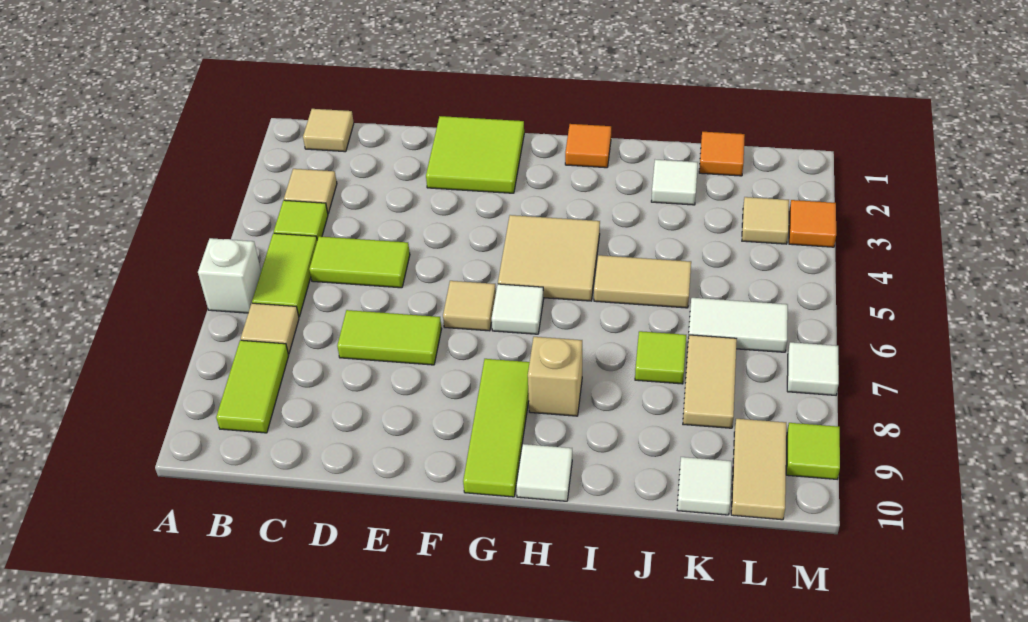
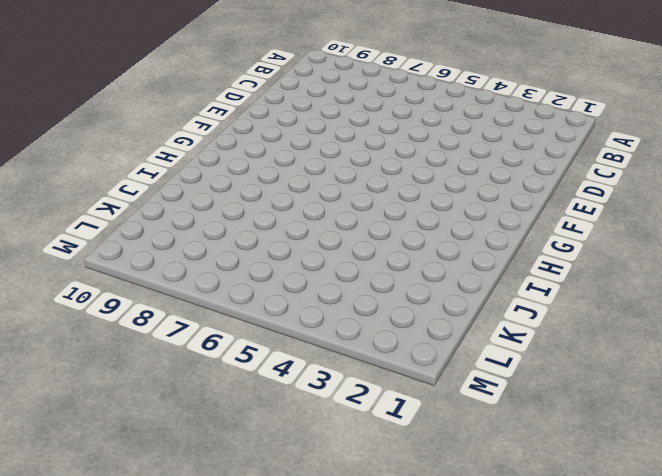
none -> white 1x1 brick [198,238,261,313]
none -> tan 1x1 tile [303,109,354,152]
none -> tan 1x1 tile [284,169,337,213]

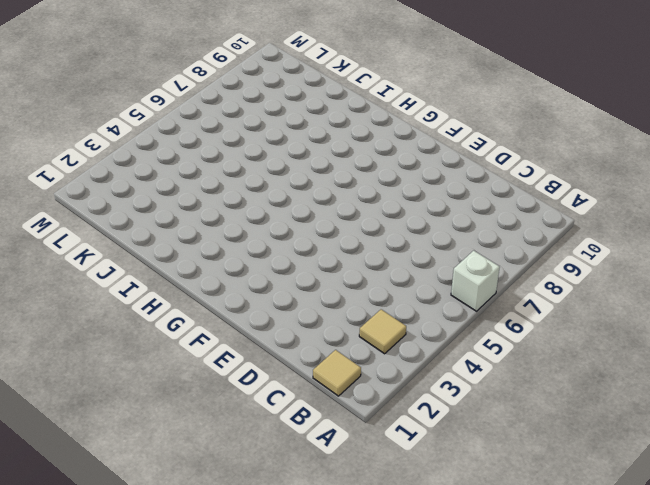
none -> lime 1x1 tile [274,200,328,240]
none -> lime 1x2 tile [252,233,317,317]
none -> tan 1x1 tile [241,303,299,354]

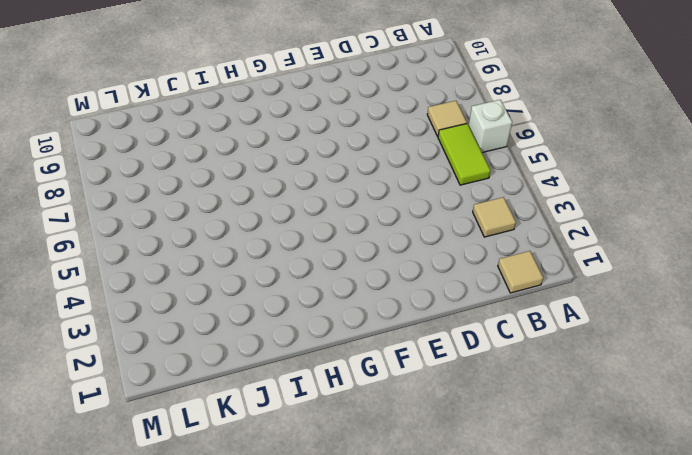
none -> lime 1x1 tile [274,200,328,240]
none -> lime 1x2 tile [216,340,289,433]
none -> lime 1x2 tile [309,236,410,288]

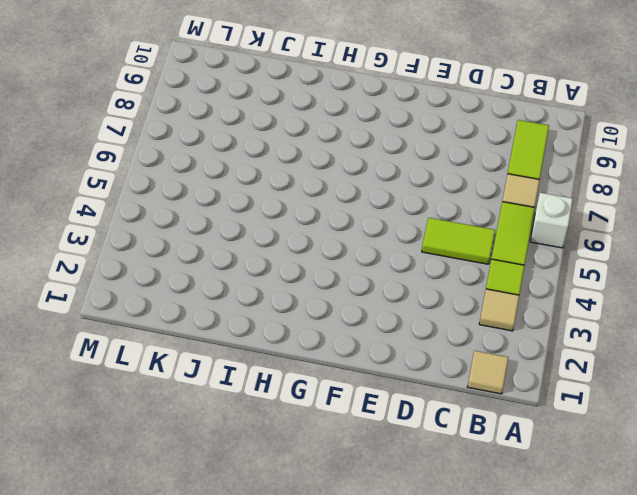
none -> lime 1x2 tile [337,310,441,365]
none -> lime 2x2 tile [426,116,524,193]
none -> tan 1x1 tile [443,281,496,331]

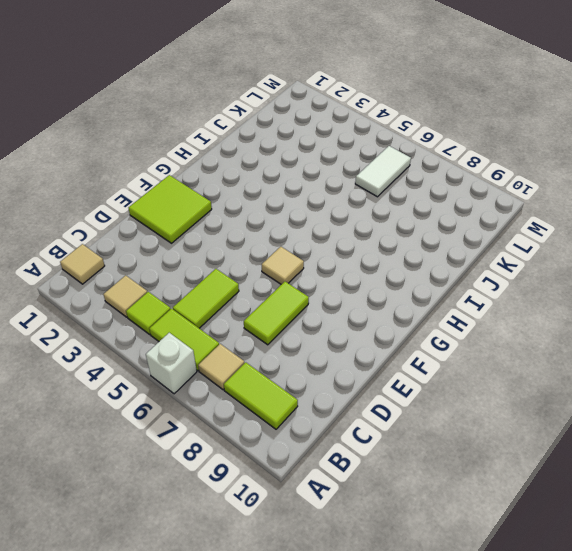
none -> tan 2x2 tile [498,215,600,301]
none -> white 1x1 tile [492,284,544,334]
none -> lime 1x3 tile [463,359,530,497]

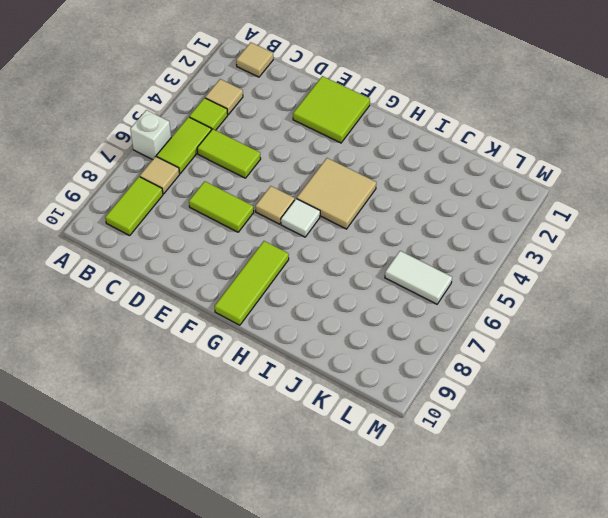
none -> orange 1x1 tile [565,124,611,168]
none -> tan 1x1 brick [528,337,582,416]
none -> white 1x1 tile [516,444,572,501]

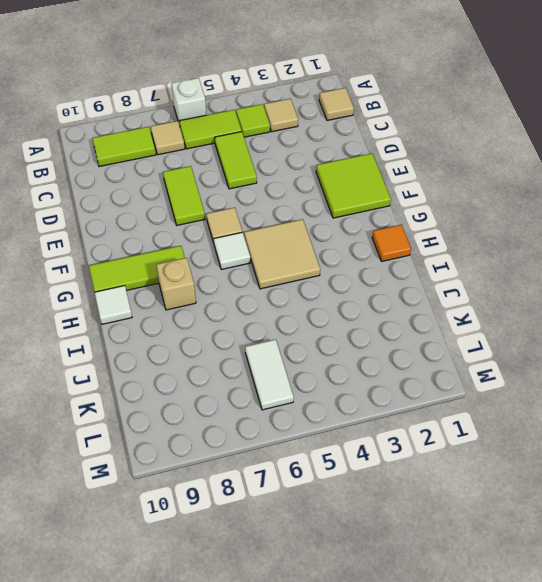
none -> tan 1x2 tile [594,255,691,308]
none -> white 1x1 tile [651,160,698,205]
none -> lime 1x1 tile [635,331,686,384]

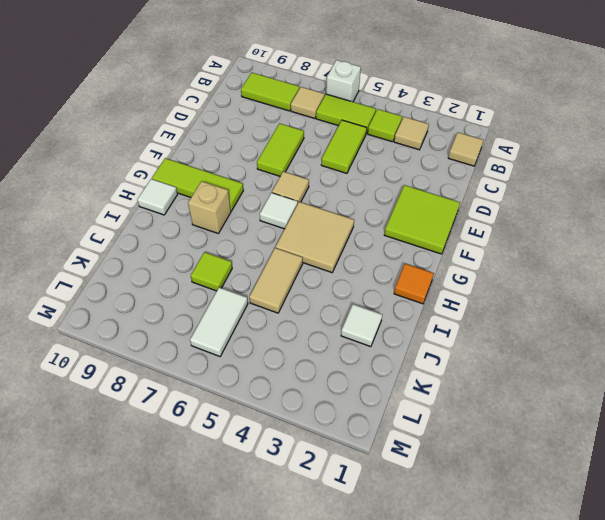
none -> orange 1x1 tile [699,132,745,176]
none -> tan 1x2 tile [683,335,737,428]
none -> white 1x1 tile [677,457,732,515]

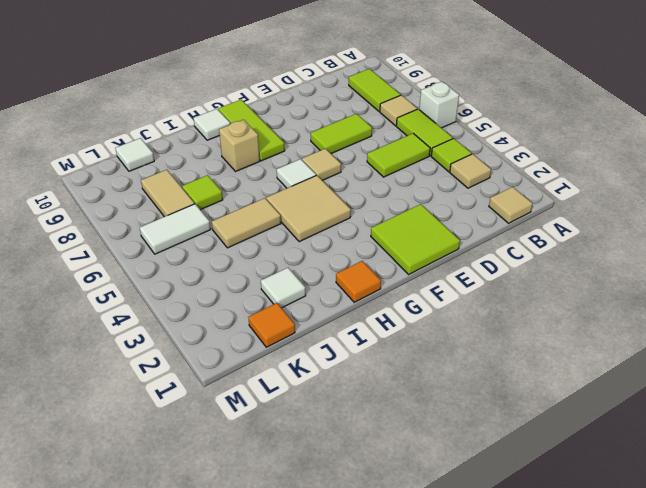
none -> tan 1x1 tile [742,197,789,244]
none -> tan 1x2 tile [731,419,786,520]
none -> orange 1x1 tile [789,200,836,247]

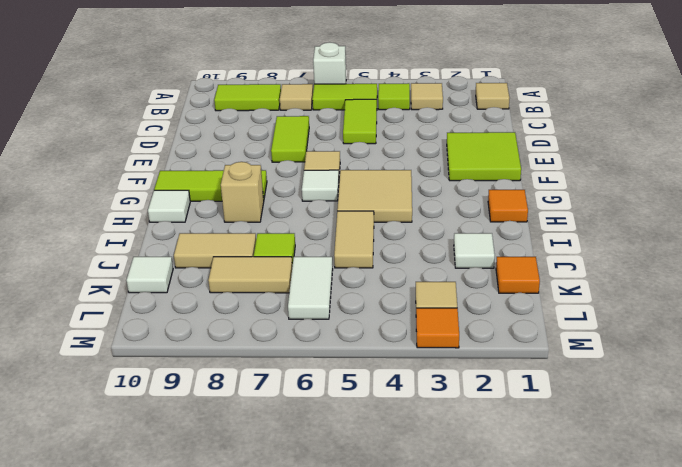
tan 1x2 tile [174,233,256,268] -> tan 1x2 tile moved to [731,419,786,520]
none -> white 1x1 tile [787,342,839,395]
none -> lime 1x1 tile [786,423,840,479]

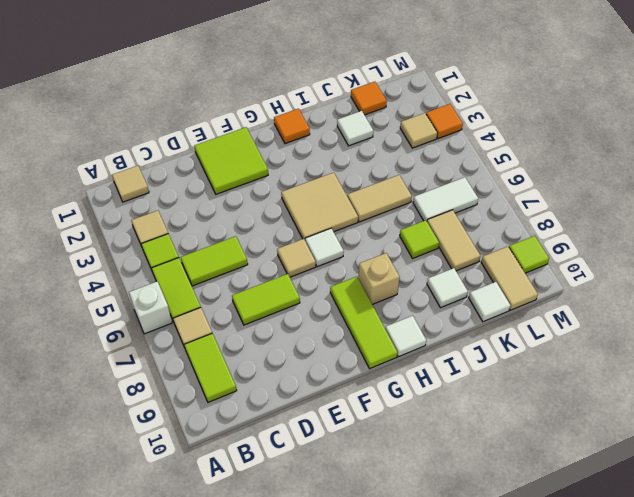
white 1x1 tile [427,268,468,308] -> white 1x1 tile moved to [787,342,839,395]

